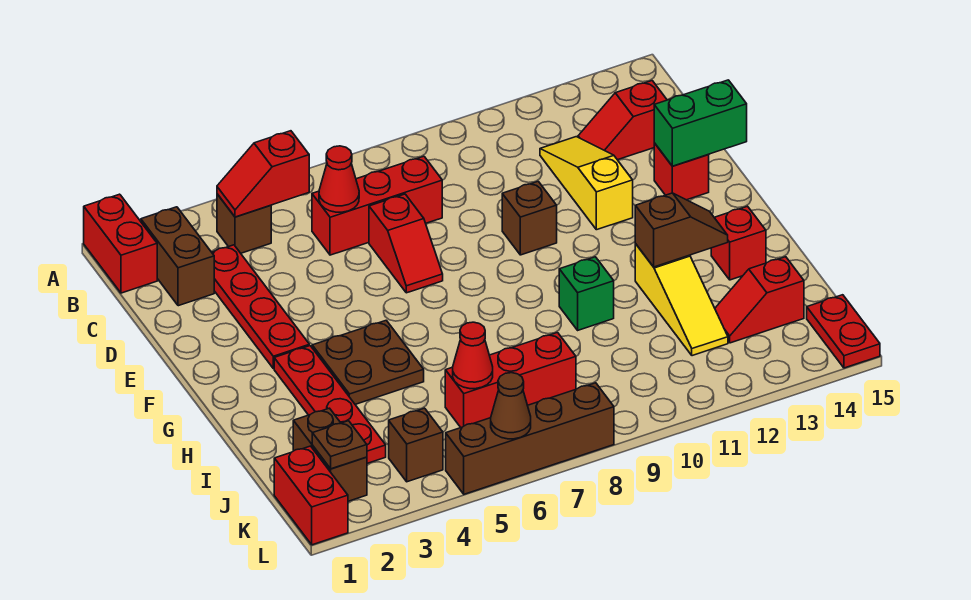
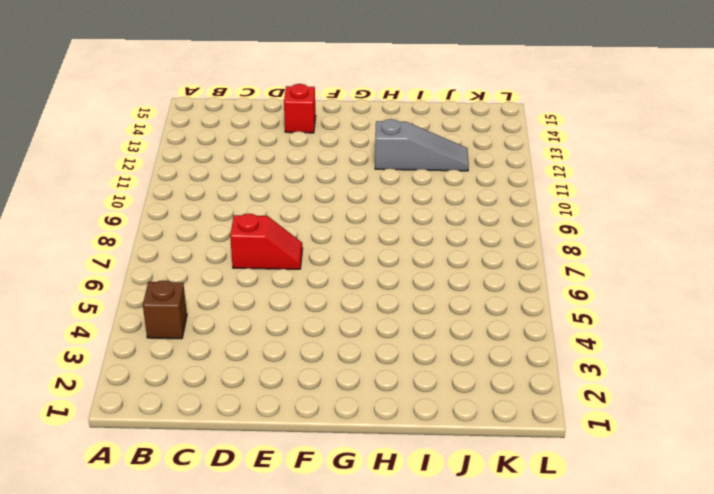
grey 1x3 slope [375,119,469,171] -> yellow 1x3 slope [635,244,728,356]
none -> red 1x2 brick [84,194,157,293]
none -> brown 1x2 brick [141,207,214,306]
none -> red 1x4 plate [212,245,309,369]

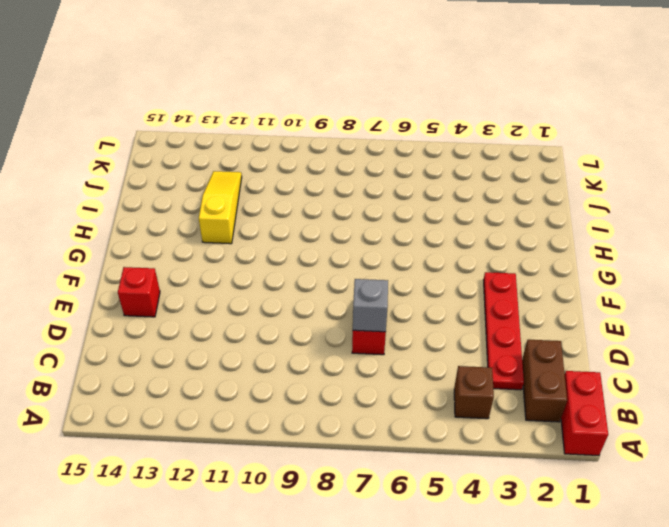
grey 1x1 brick [353,279,388,332] -> none
none -> red 1x3 brick [312,156,442,255]
none -> yellow 1x3 slope [540,137,633,230]
none -> red 1x2 slope [578,81,667,160]

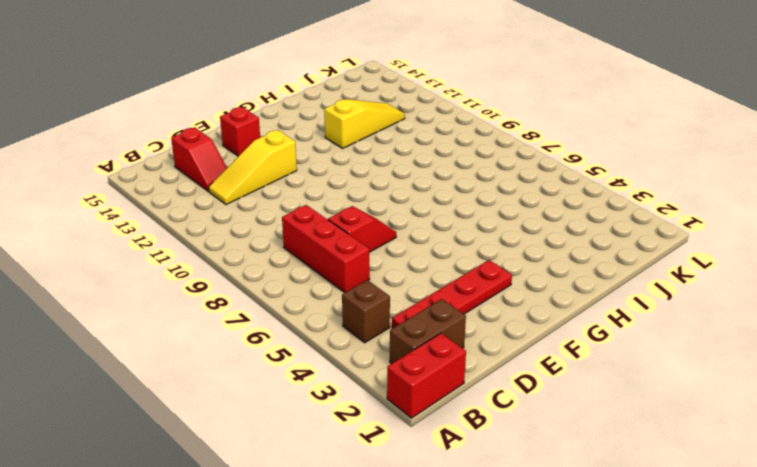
none -> brown 1x1 brick [502,181,557,255]
none -> red 1x4 plate [274,346,386,463]
none -> brown 2x2 plate [312,320,424,404]

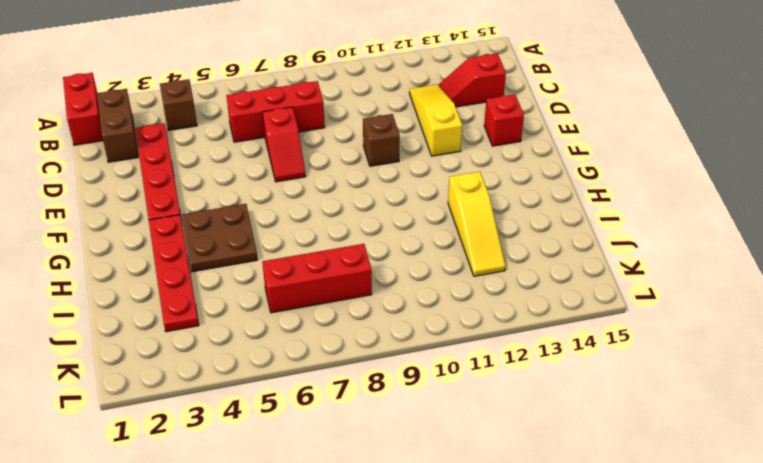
none -> green 1x1 brick [559,257,614,330]
none -> red 1x1 brick [711,206,766,280]
none -> brown 1x2 brick [293,408,367,501]

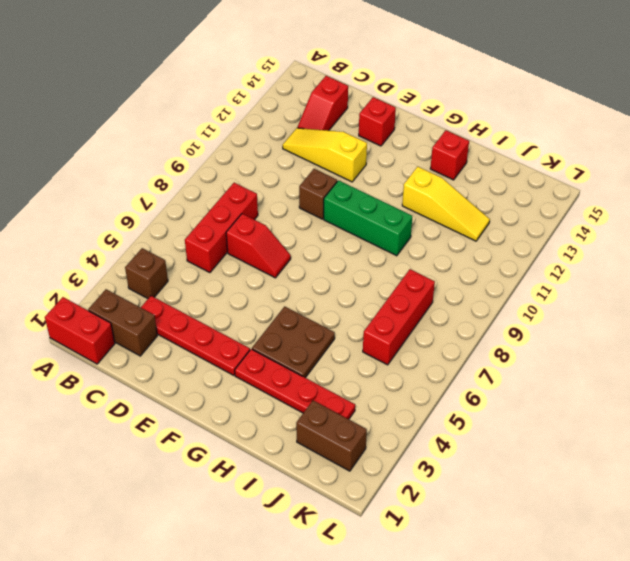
green 1x3 brick [324,180,412,256] -> green 1x1 brick [559,257,614,330]
none -> red 1x2 slope [715,257,804,343]
none -> red 1x2 brick [274,446,348,545]
none -> brown 1x1 brick [389,408,443,482]

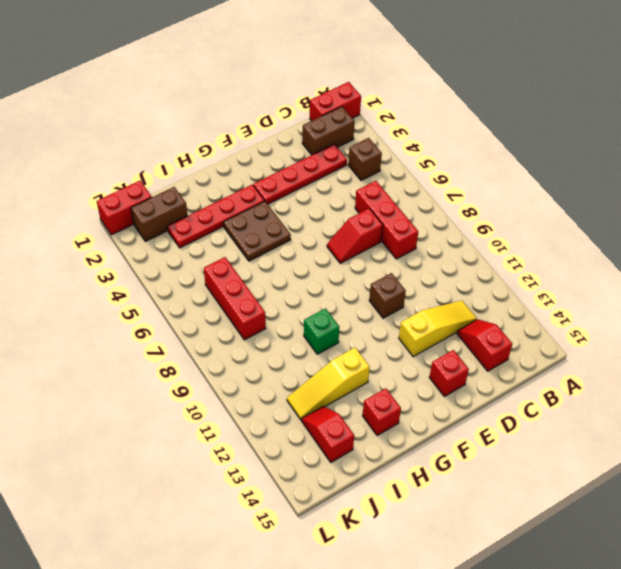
none -> brown 1x1 brick [389,408,443,482]
none -> red 1x2 plate [807,295,880,368]
none -> brown 1x4 brick [446,383,614,494]

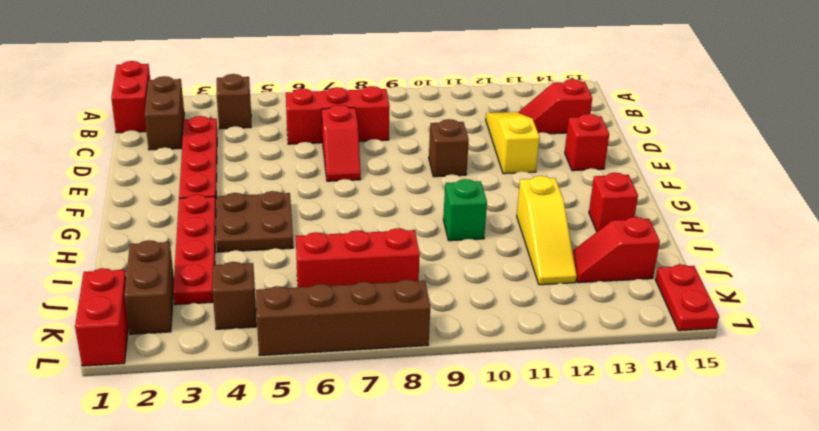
none -> red 1x2 slope [217,131,309,217]
none -> red 1x1 cone [319,146,359,212]
none -> green 1x2 brick [654,80,747,166]

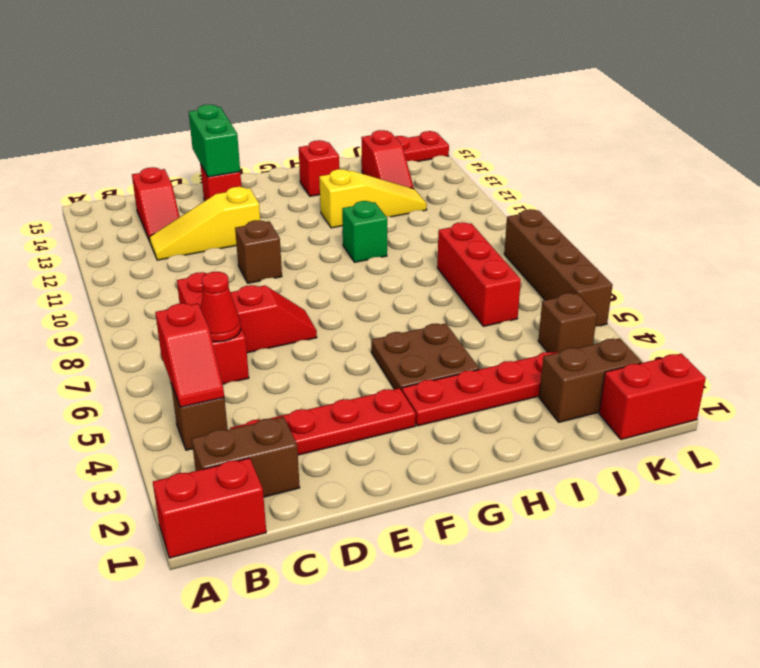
none -> brown 1x2 slope [635,193,728,267]
none -> red 1x1 cone [453,322,493,389]
none -> brown 1x1 plate [312,421,367,469]

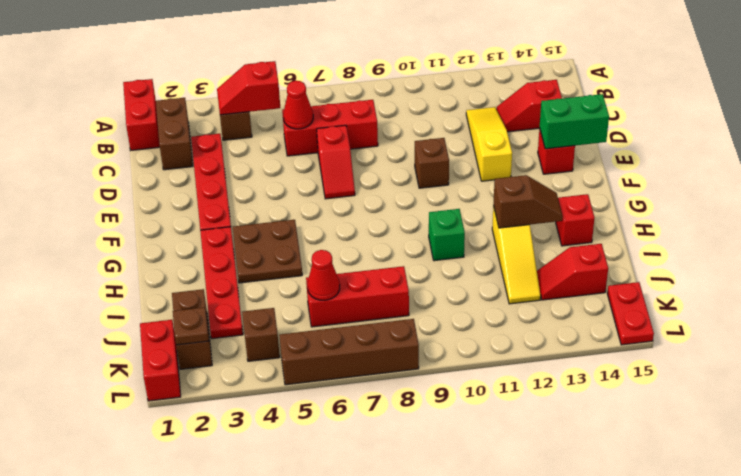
none -> brown 1x1 cone [491,373,531,439]

